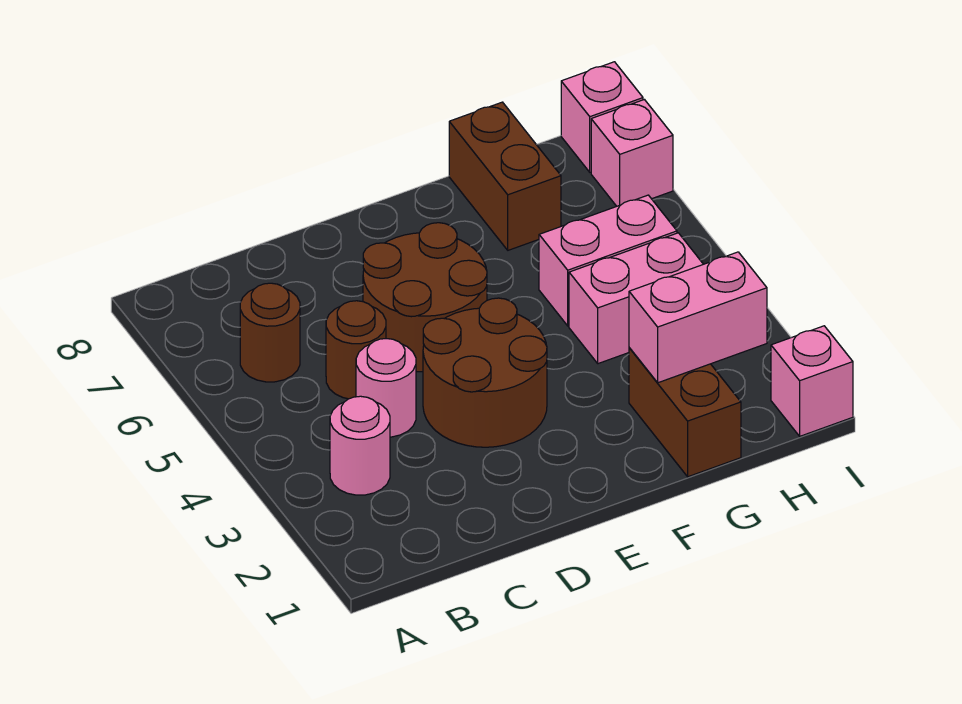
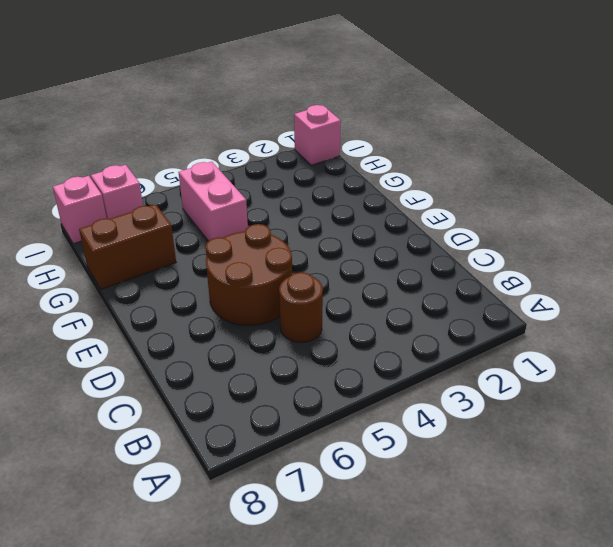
none -> pink 1x1 round brick [330,396,390,495]
none -> brown 1x1 round brick [240,283,300,382]
none -> pink 1x1 round brick [356,339,416,437]

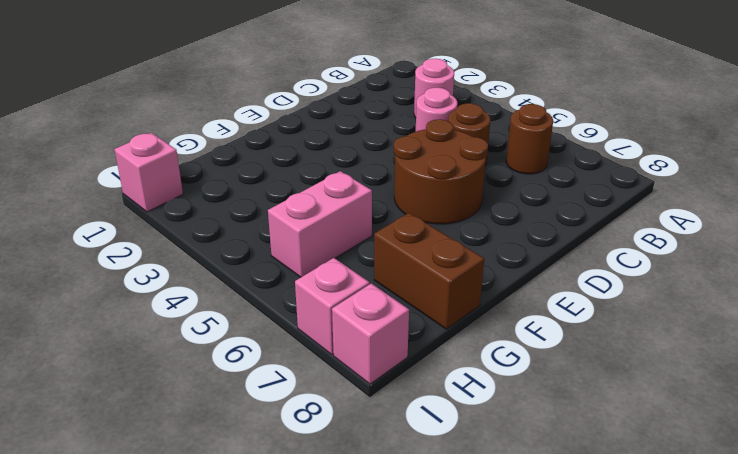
none -> brown 2x2 round brick [423,298,547,447]
none -> brown 1x2 brick [629,348,741,477]
none -> pink 1x2 brick [569,233,703,364]

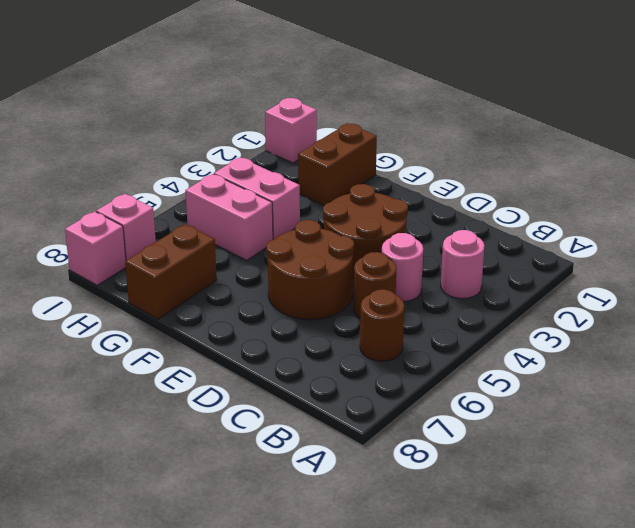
none -> pink 1x2 brick [629,252,767,383]

